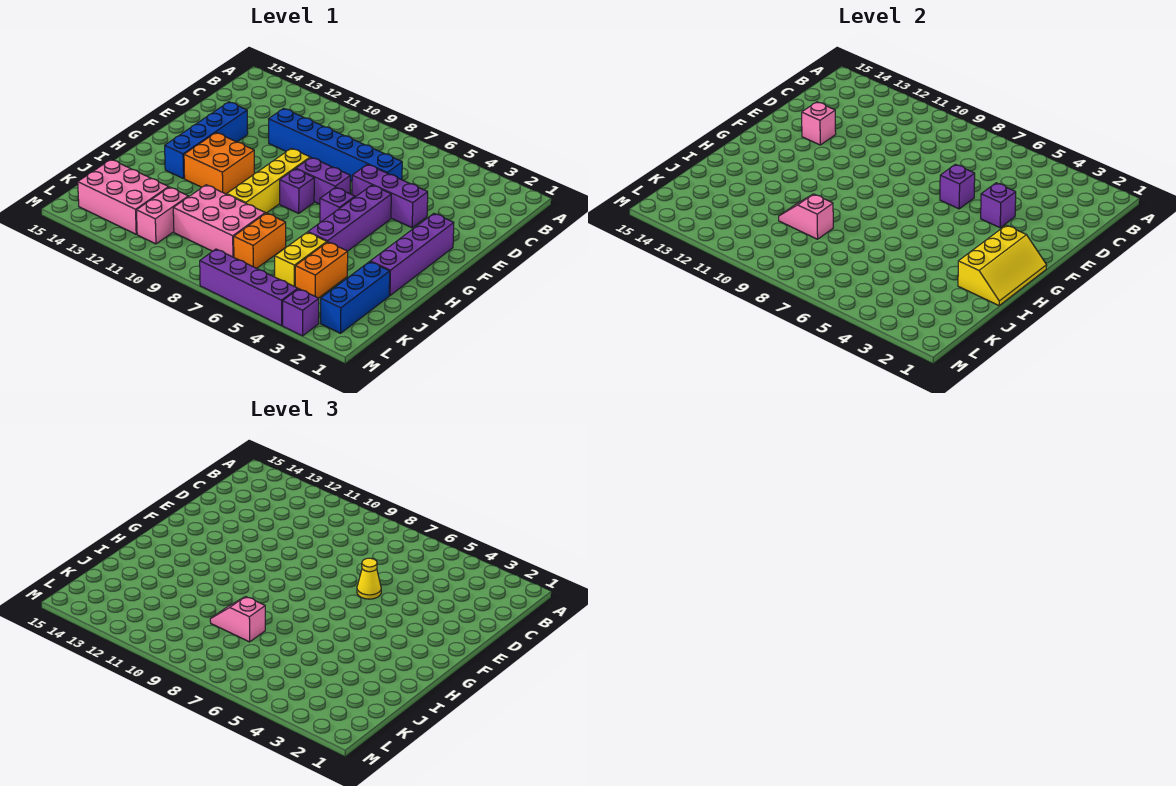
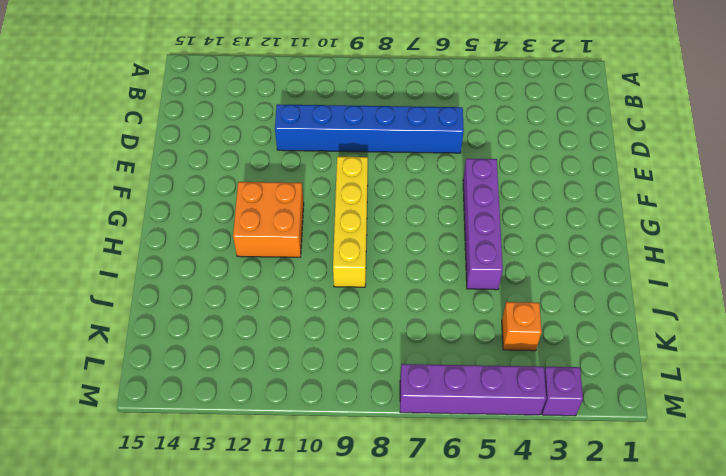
orange 1x1 brick [502,302,542,351] -> orange 1x2 brick [295,242,348,298]
none -> purple 1x3 brick [352,164,428,228]
none -> blue 1x4 brick [165,102,248,179]
none -> purple 1x4 brick [370,214,454,296]

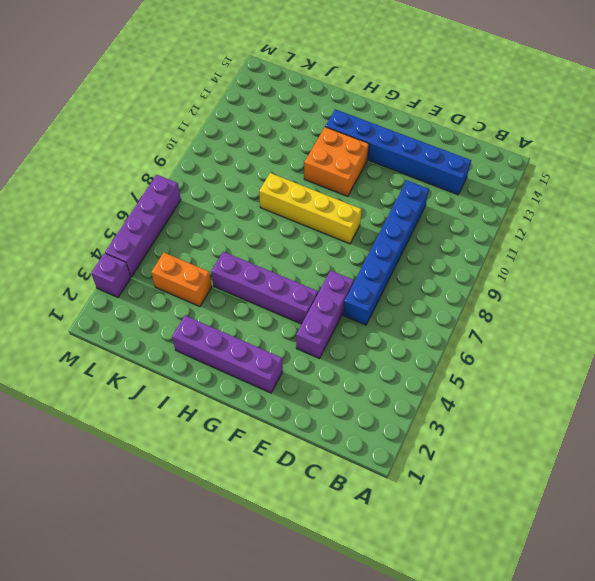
blue 1x6 brick [325,109,471,195] -> blue 1x4 brick [165,102,248,179]
none -> purple 1x2 brick [296,158,350,204]
none -> purple 1x1 brick [320,187,355,222]
none -> purple 1x1 brick [280,169,314,213]

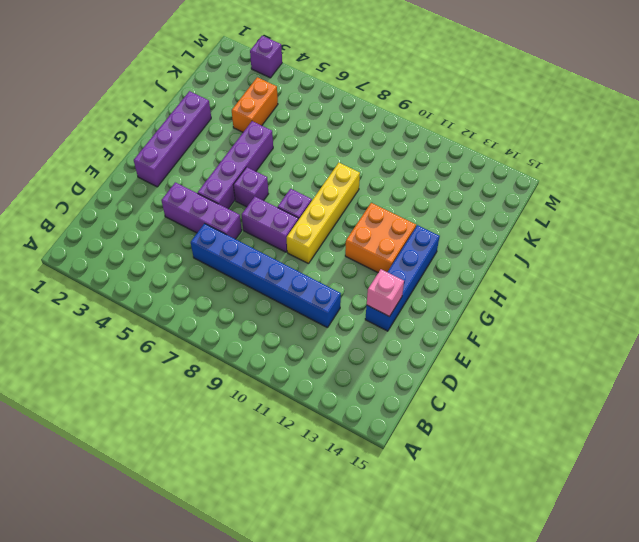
none -> blue 1x3 brick [321,262,390,333]
none -> yellow 1x2 brick [275,232,327,287]
none -> orange 1x2 brick [234,213,286,268]

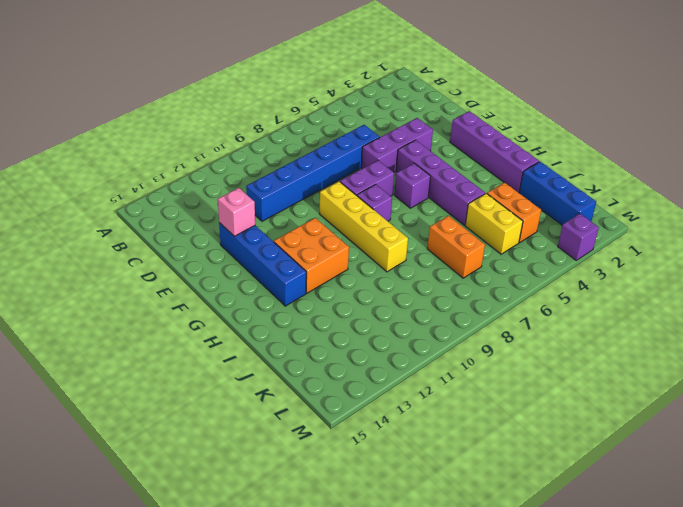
none -> pink 2x3 brick [173,185,265,257]
none -> pink 1x2 brick [136,187,188,244]
none -> pink 2x3 brick [78,160,169,234]

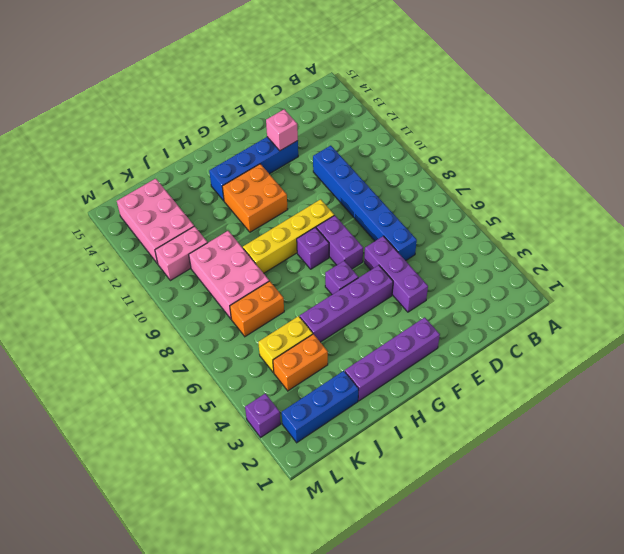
none -> purple 1x4 brick [200,249,298,326]
none -> purple 1x1 brick [981,183,1016,228]
none -> purple 1x1 brick [940,164,975,209]

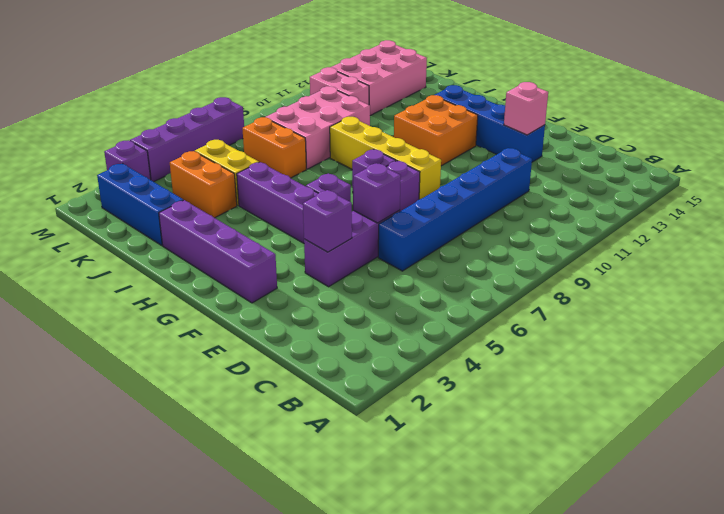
none -> yellow 2x3 slope [958,225,1047,305]
none -> pink 1x2 slope [779,194,833,239]
none -> yellow 1x1 cone [357,558,381,599]

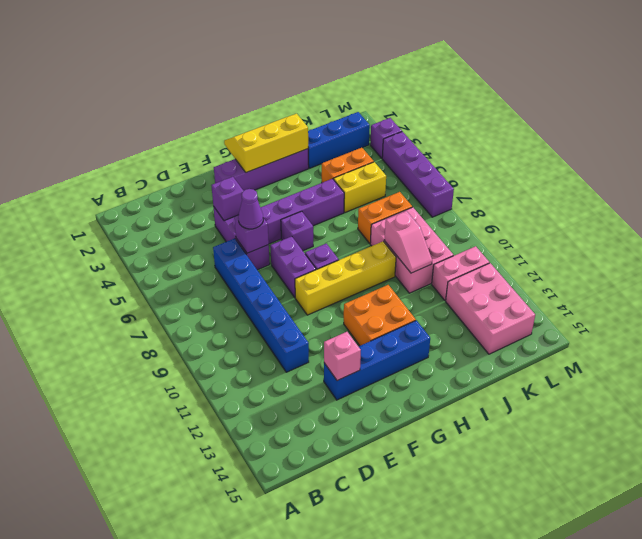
purple 1x1 cone [238,189,263,229] -> yellow 1x1 cone [357,558,381,599]
none -> pink 1x2 slope [210,596,265,642]

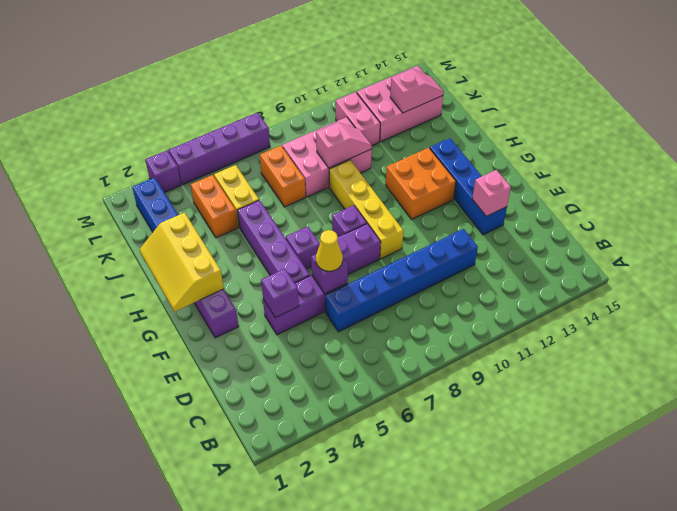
pink 1x2 slope [390,69,444,113] -> pink 1x2 slope moved to [210,596,265,642]

